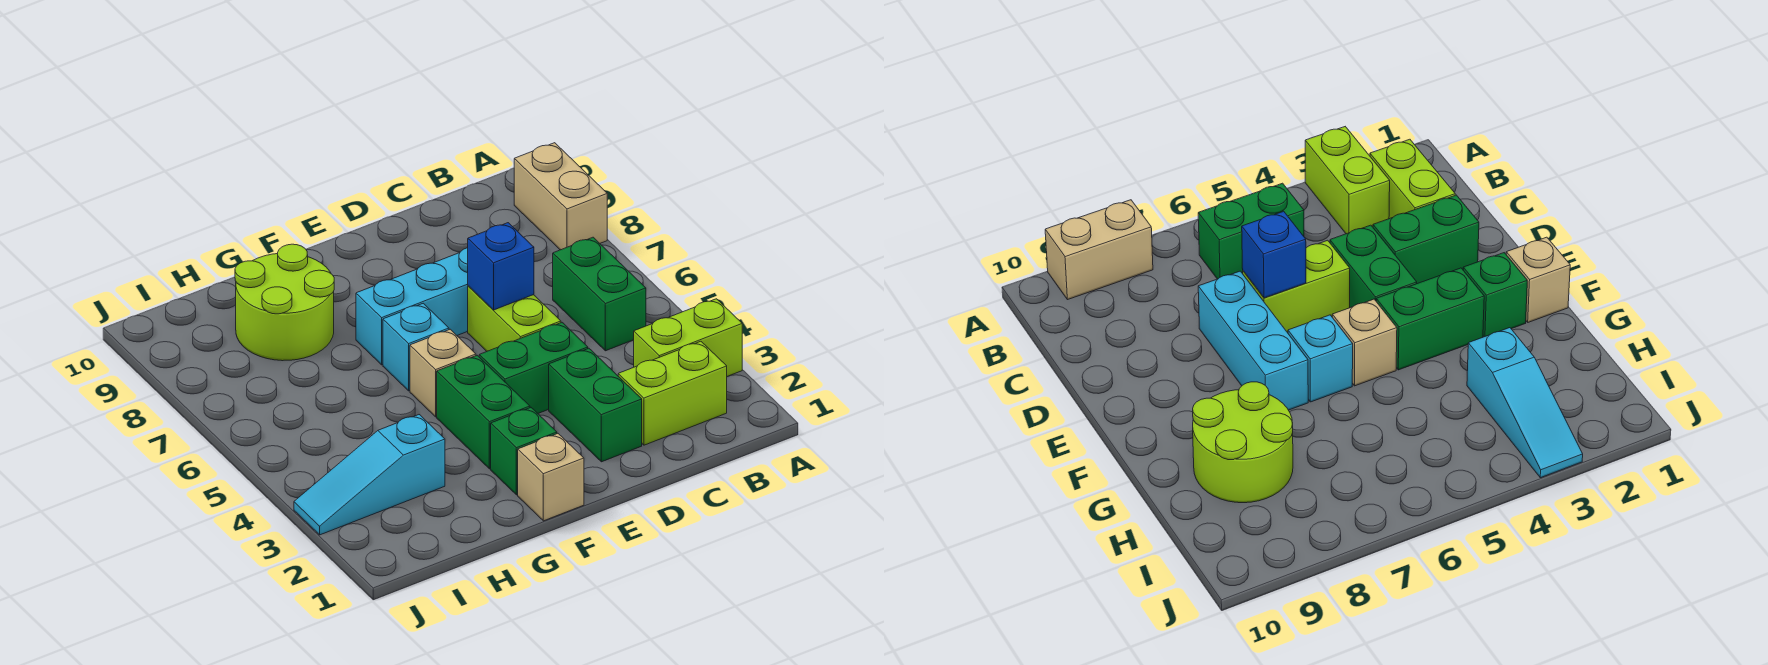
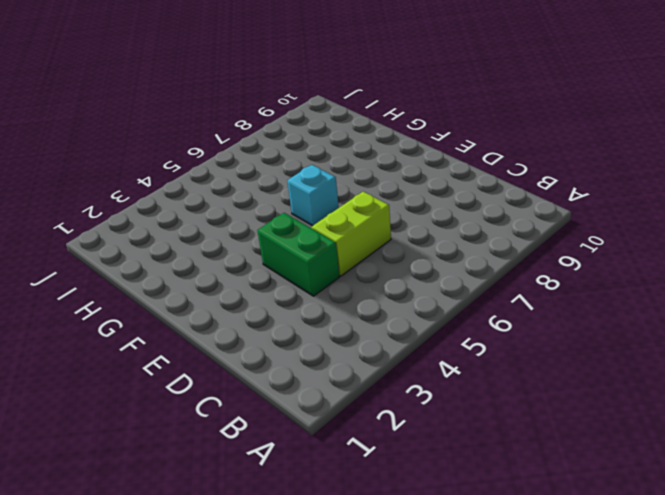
none -> lime 1x2 brick [634,299,742,377]
none -> tan 1x2 brick [514,143,607,250]
none -> lime 1x2 brick [618,341,727,445]

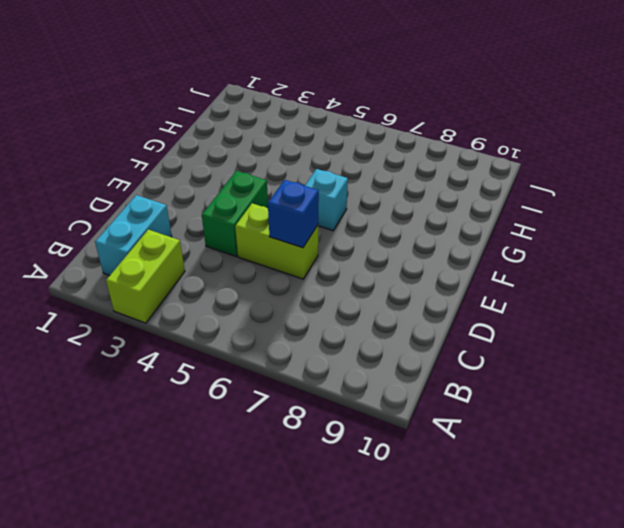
cyan 1x2 brick [95,195,172,275] -> lime 1x2 brick [618,341,727,445]
none -> tan 1x2 brick [514,143,607,250]
none -> green 1x2 brick [553,237,646,351]
none -> green 1x2 brick [549,349,642,462]

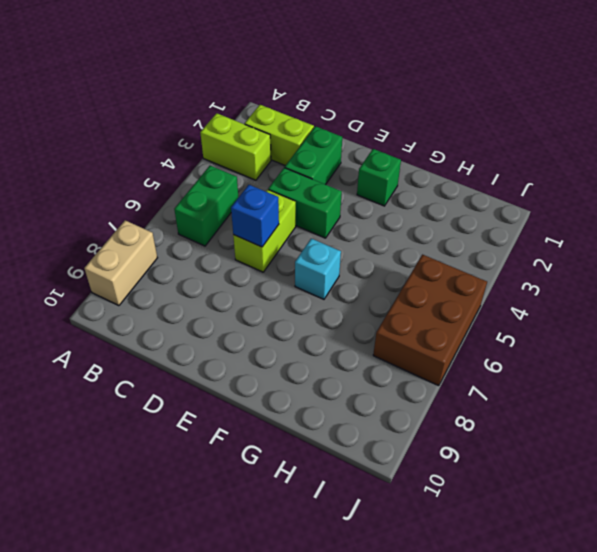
brown 2x3 brick [373,255,487,386] -> none
none -> cyan 1x3 brick [356,248,468,365]
none -> tan 1x1 brick [518,434,584,521]
none -> green 1x2 brick [437,355,530,469]

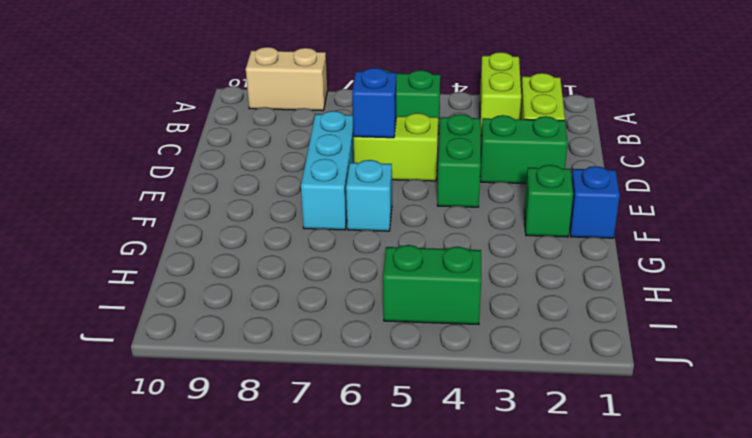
blue 1x1 brick [570,166,620,238] -> tan 1x1 brick [518,434,584,521]
green 1x2 brick [383,245,481,325] -> green 1x2 brick moved to [437,355,530,469]
none -> tan 1x1 brick [410,329,476,417]
none -> lime 2x2 round brick [235,244,334,361]
none -> cyan 1x3 slope [294,415,445,535]

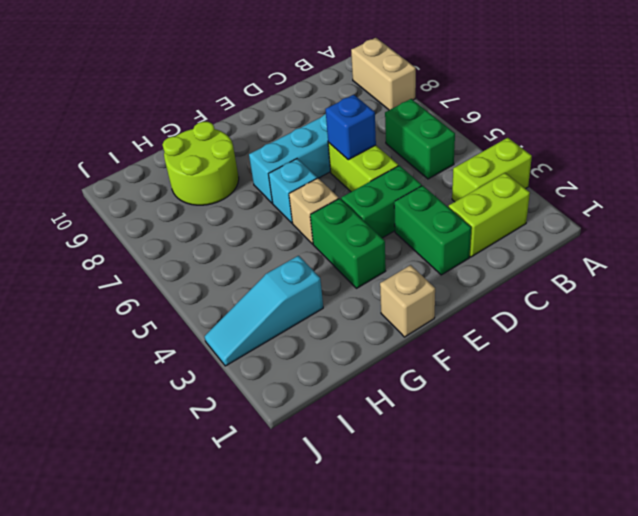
none -> green 1x1 brick [491,408,557,495]

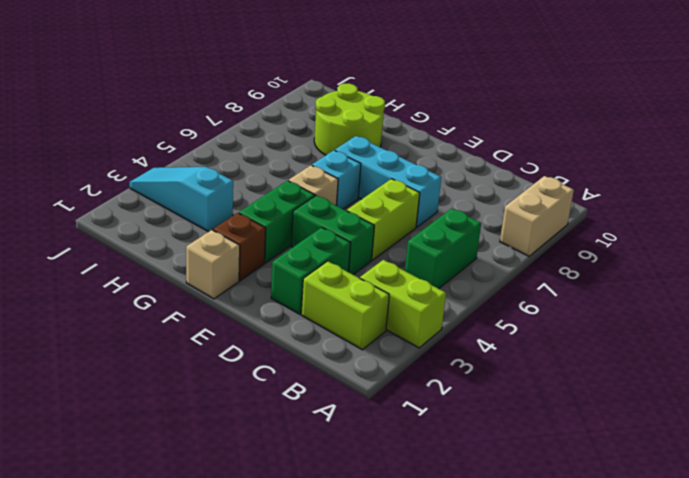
brown 1x1 brick [213,213,266,281] -> green 1x1 brick [491,408,557,495]
none -> blue 1x1 brick [468,223,534,310]

